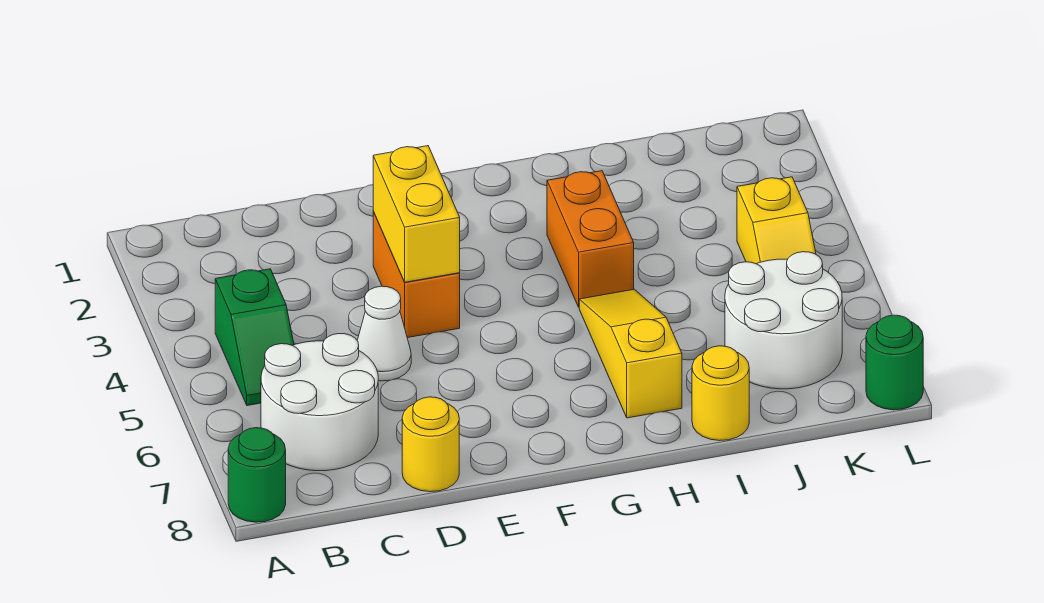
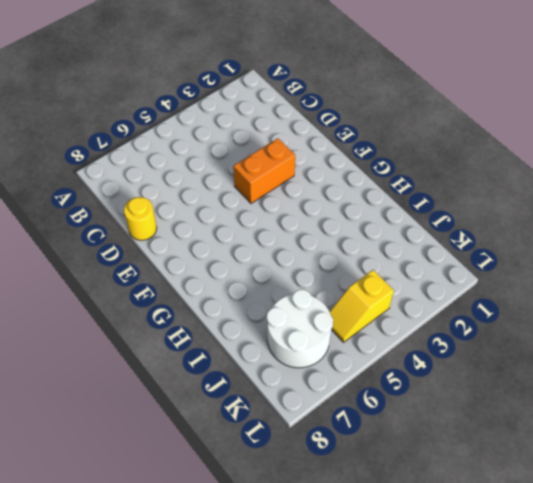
none -> green 1x1 round brick [228,428,286,522]
none -> green 1x2 slope [215,269,294,406]
none -> white 2x2 round brick [261,334,378,471]

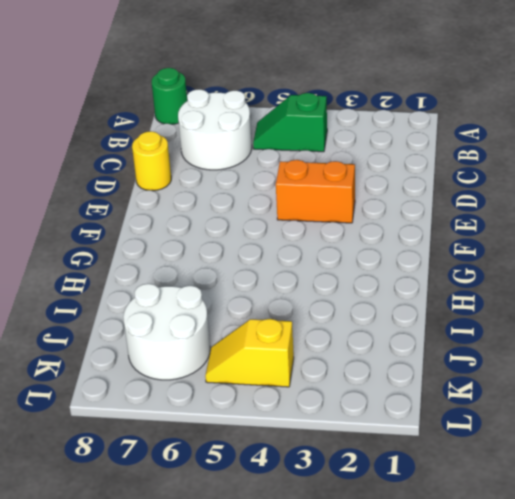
none -> white 1x1 cone [357,286,411,381]
none -> orange 1x2 brick [547,171,634,307]
none -> yellow 1x3 slope [579,289,682,418]

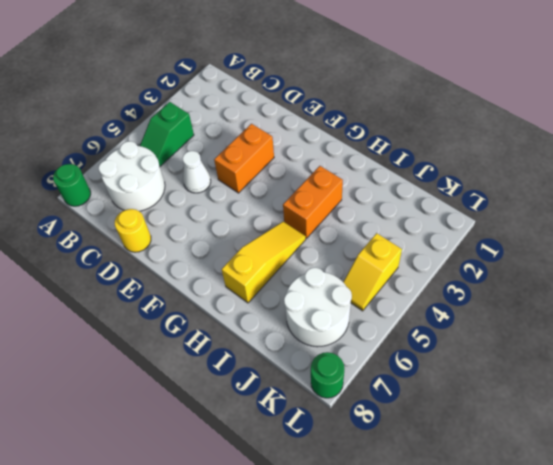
none -> yellow 1x1 round brick [692,346,749,441]
none -> yellow 1x2 brick [373,146,460,282]

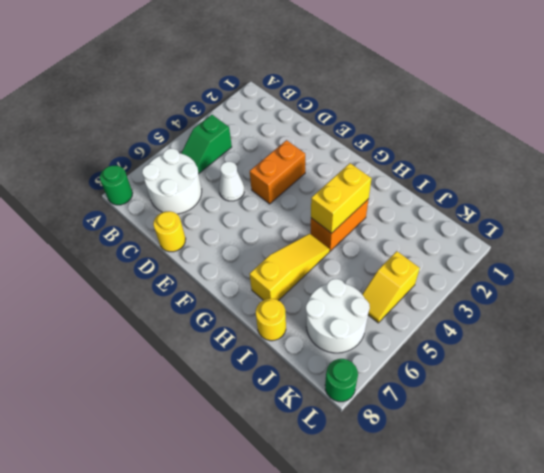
yellow 1x2 brick [311,163,372,233] -> yellow 1x2 brick moved to [373,146,460,282]

